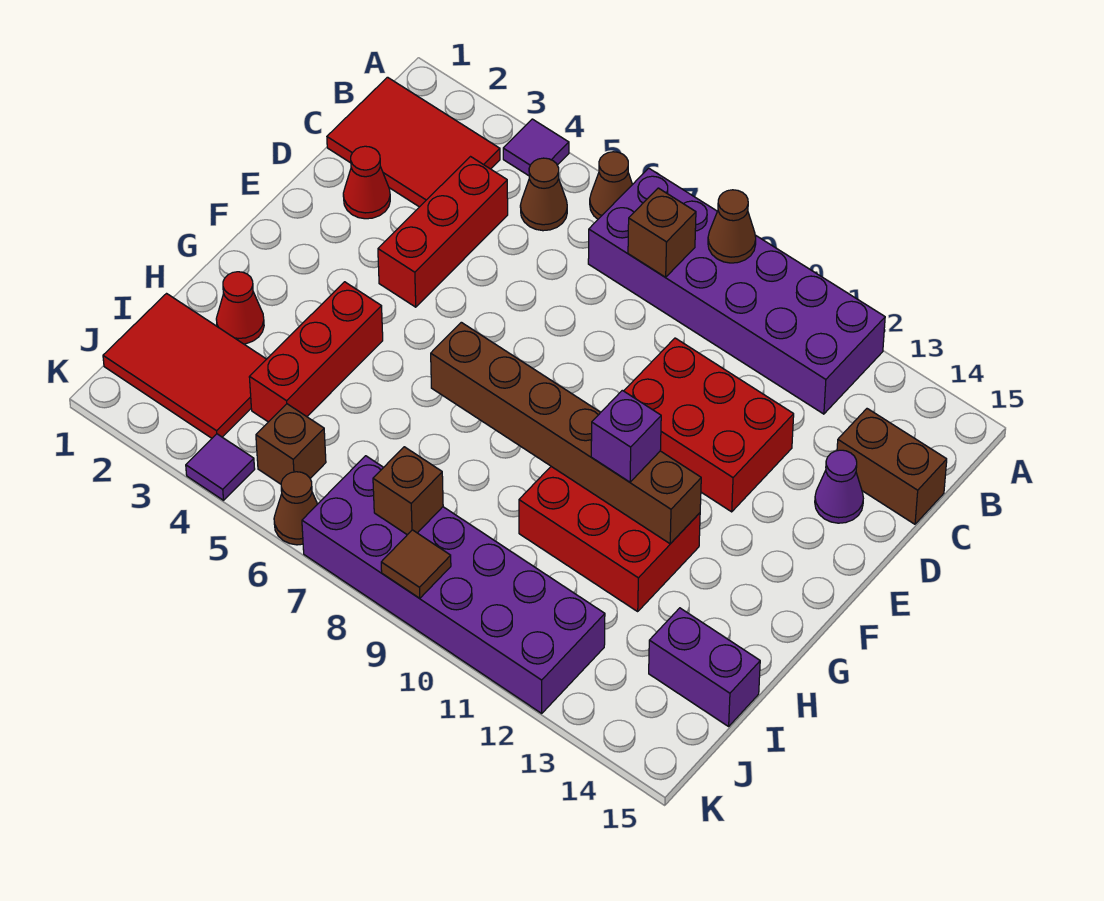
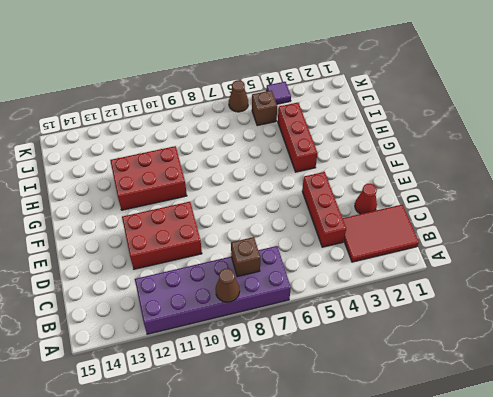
none -> purple 1x1 tile [503,119,569,176]
none -> brown 1x1 cone [590,152,632,219]
none -> brown 1x1 cone [520,158,567,231]

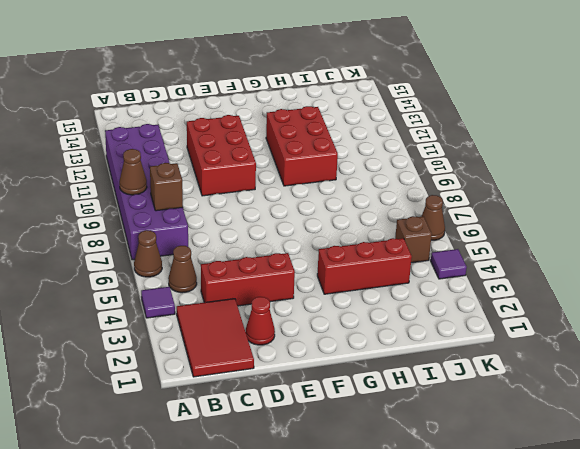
none -> brown 1x2 brick [837,409,947,524]
none -> purple 1x1 cone [815,450,863,523]
none -> red 1x1 cone [216,272,264,344]

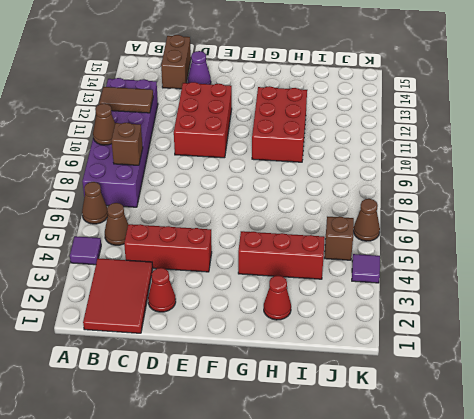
brown 1x2 tile [99,87,153,113] -> none
none -> red 2x3 tile [103,294,266,438]
none -> purple 1x2 brick [649,608,760,726]
none -> purple 2x6 brick [302,456,605,713]

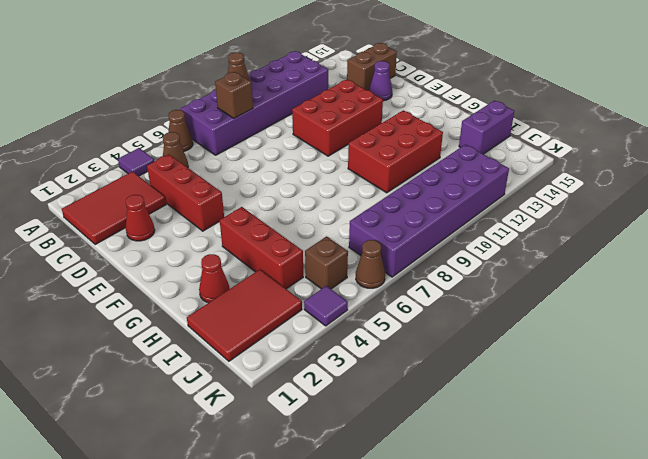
none -> brown 1x6 brick [431,322,701,544]
none -> brown 1x1 brick [373,447,443,535]
none -> brown 1x1 tile [381,530,451,598]

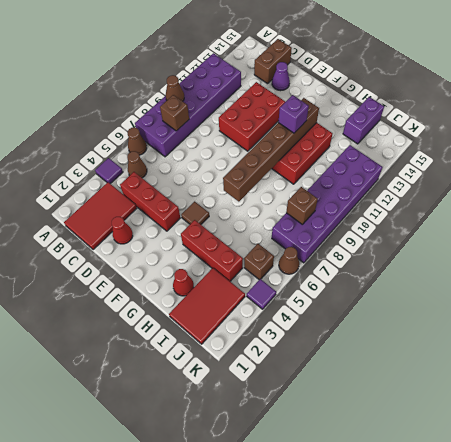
brown 1x1 tile [181,201,209,224] -> brown 1x1 tile moved to [381,530,451,598]

